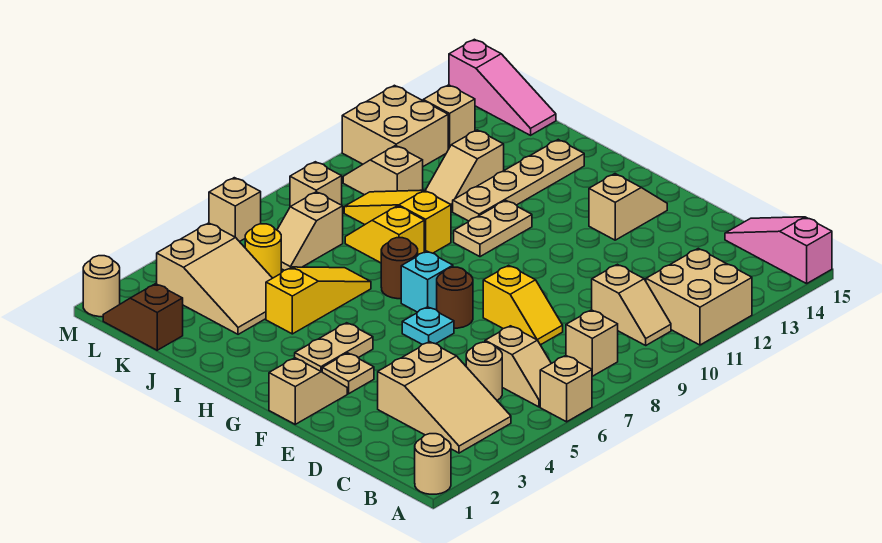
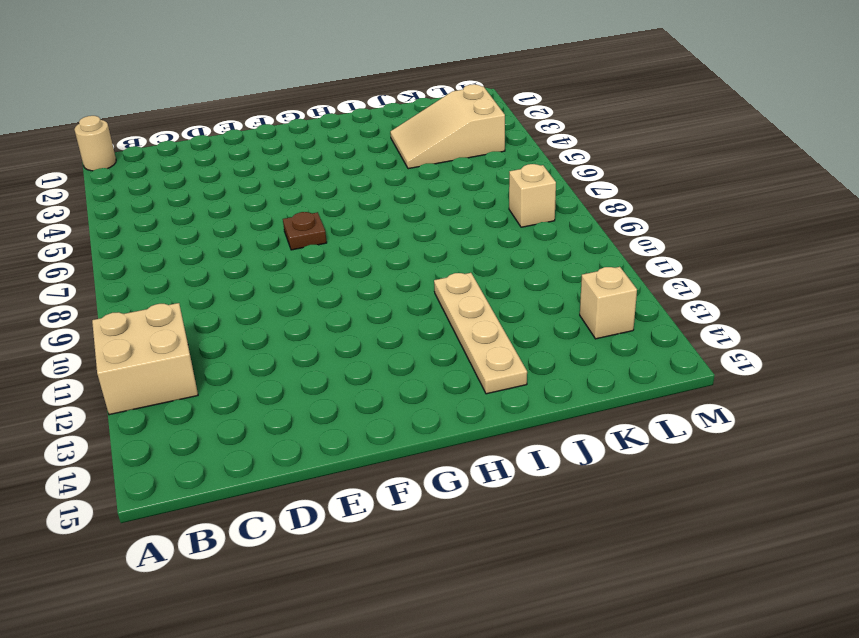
brown 1x1 plate [283,212,327,250] -> brown 1x1 round brick [437,267,473,328]
none -> tan 1x1 brick [540,356,592,422]
none -> pink 1x3 slope [725,217,832,284]
none -> tan 2x3 slope [378,342,511,453]
none -> tan 1x2 slope [485,326,551,407]

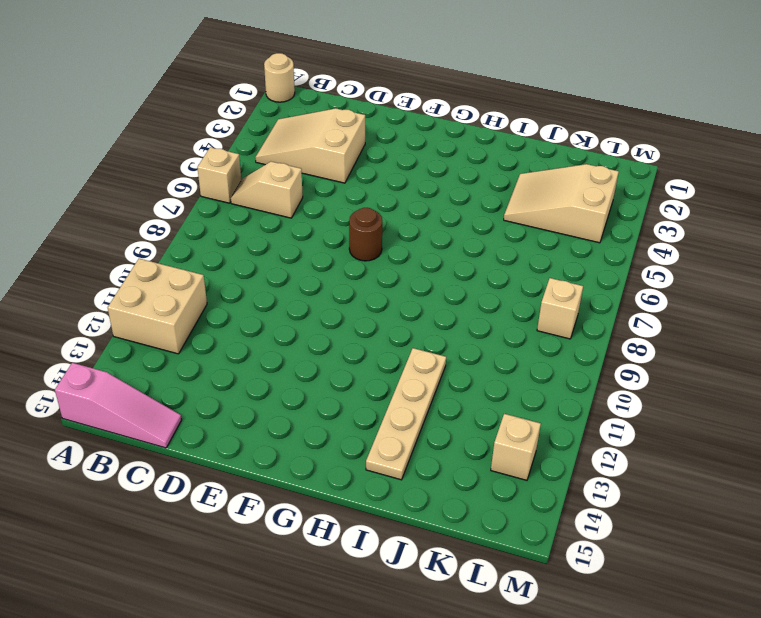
none -> tan 1x1 brick [566,310,618,376]
none -> tan 1x2 slope [592,264,671,345]
none -> tan 1x1 round brick [466,342,502,400]
none -> yellow 1x2 slope [483,265,563,345]

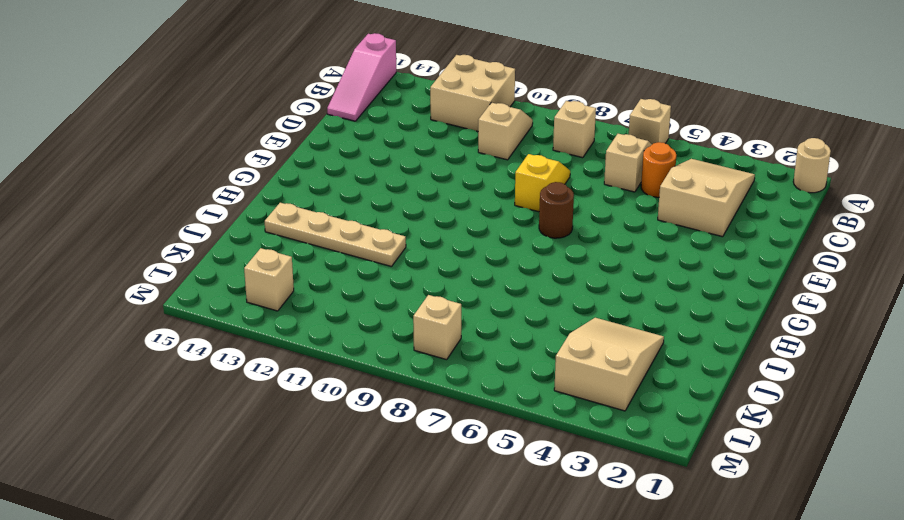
orange 1x1 round brick [641,142,676,197] -> tan 1x1 round brick [466,342,502,400]
none -> tan 1x2 slope [269,358,347,424]
none -> tan 1x1 plate [322,353,374,394]
none -> cyan 1x1 plate [402,307,454,344]
none -> tan 1x2 slope [589,174,667,240]

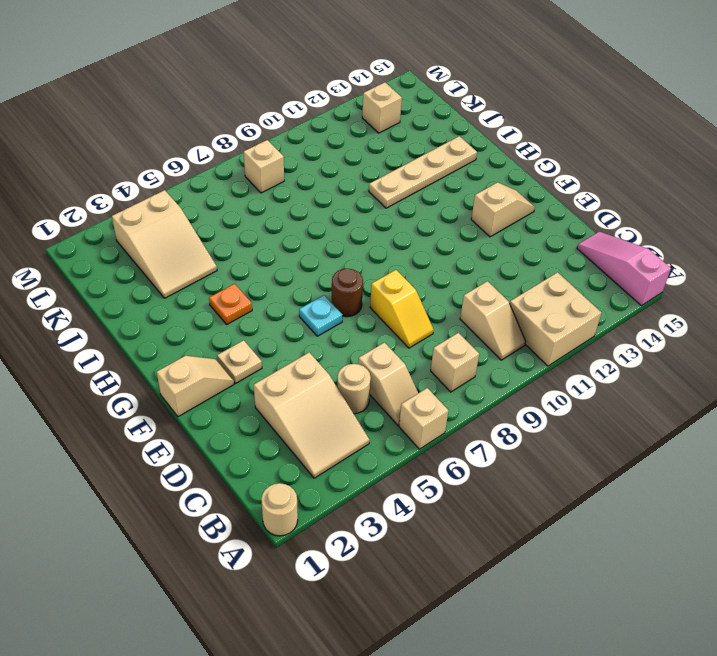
orange 1x1 plate [209,284,252,324] -> none
none -> tan 1x2 plate [295,323,373,372]
none -> cyan 1x1 brick [401,251,453,312]
none -> brown 1x1 round brick [381,238,418,299]
none -> tan 1x2 plate [454,201,532,257]

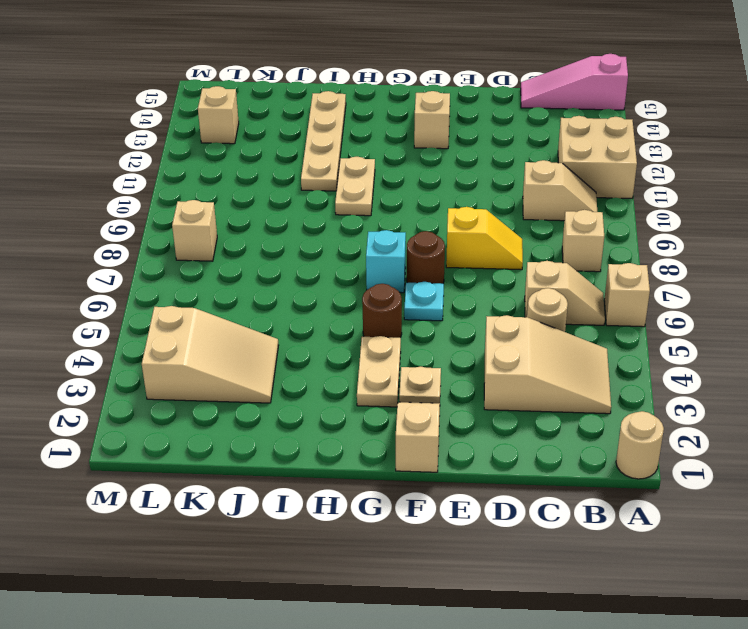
brown 1x1 round brick [362,284,402,338] -> brown 1x1 round brick moved to [381,238,418,299]
none -> yellow 1x3 slope [266,267,371,334]
none -> yellow 1x2 slope [345,206,424,263]
none -> yellow 1x3 slope [344,190,451,253]
none -> tan 1x2 slope [425,130,504,212]

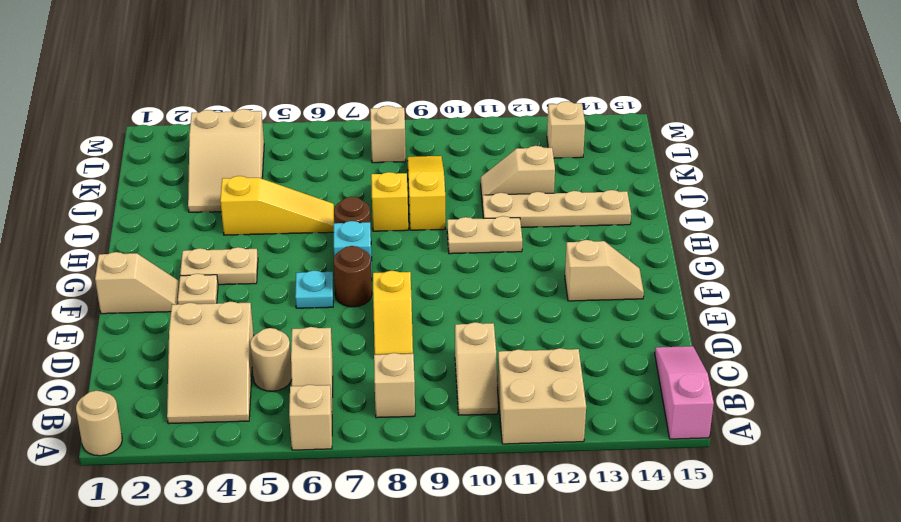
none -> brown 1x2 slope [103,284,183,350]
none -> yellow 1x1 round brick [245,224,281,278]
none -> tan 1x2 slope [277,192,343,270]
none -> tan 1x2 slope [343,145,423,195]

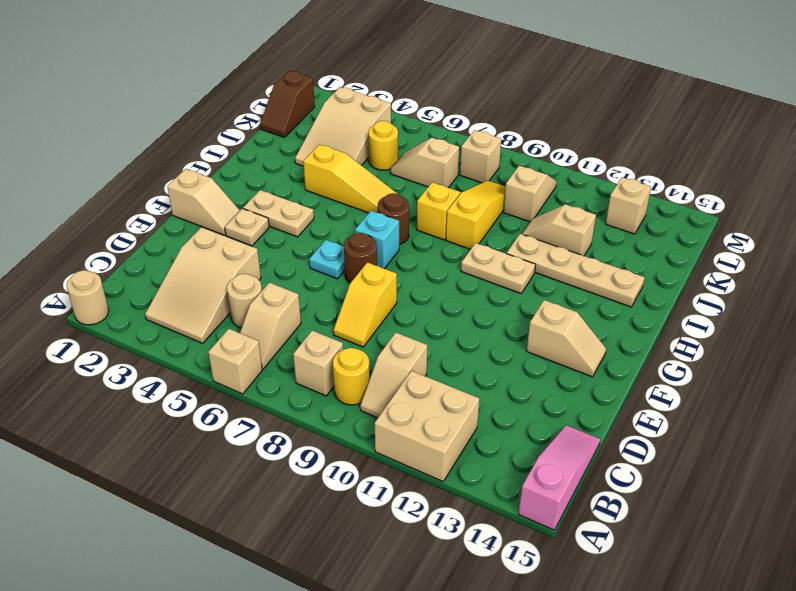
yellow 1x1 round brick [333,348,370,405] -> none
brown 1x2 slope [260,71,315,137] -> brown 1x2 slope turned to [103,284,183,350]
none -> pink 1x3 slope [449,39,556,135]
none -> tan 2x2 brick [342,85,448,166]
none -> tan 1x1 round brick [83,256,120,317]
none -> tan 1x1 brick [209,178,261,242]

